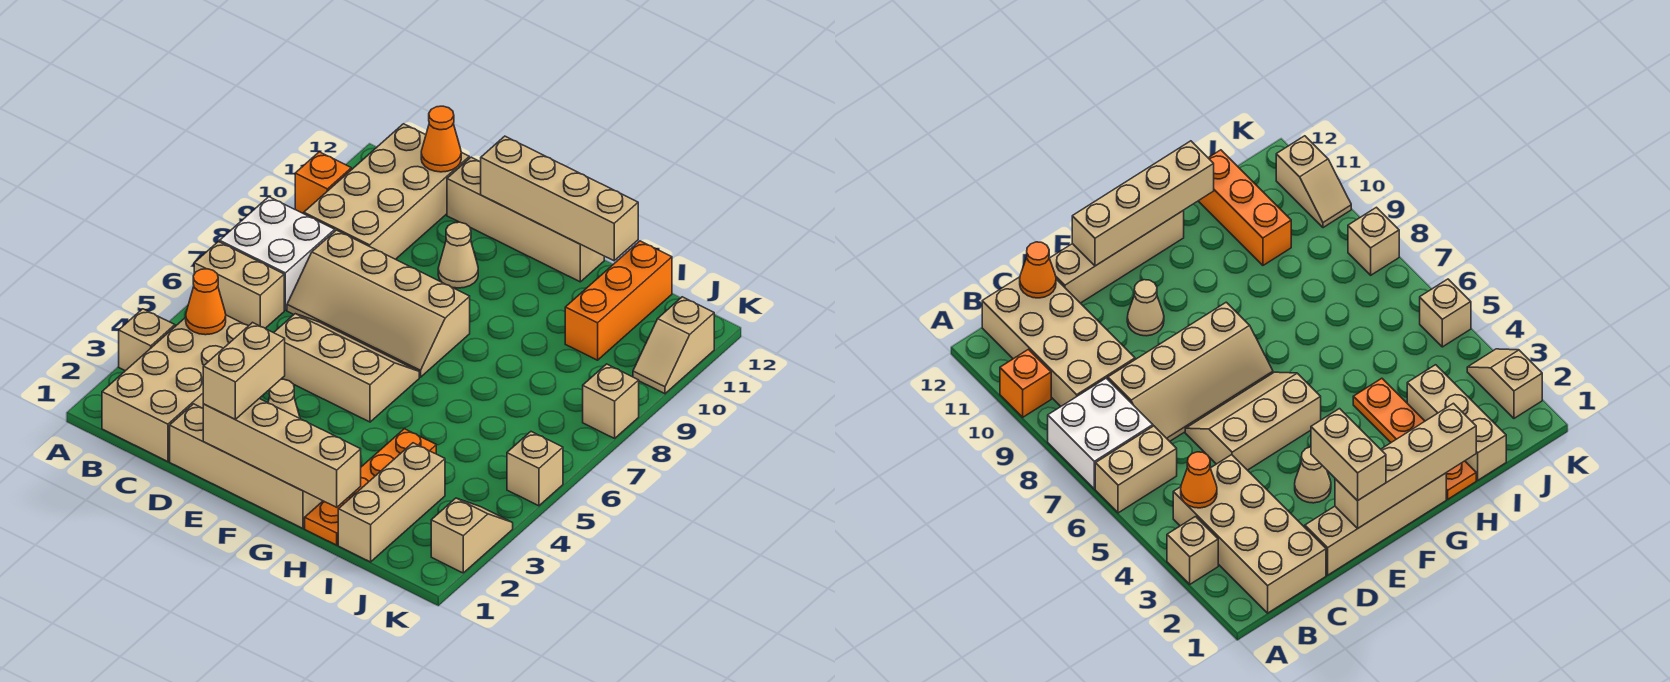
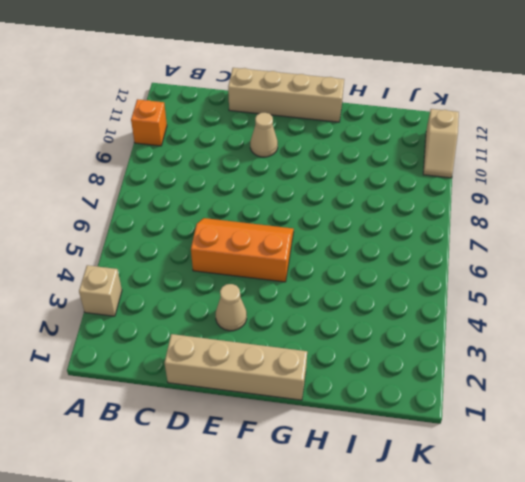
orange 2x3 slope [191,218,294,282] -> tan 2x3 slope [274,314,419,422]
none -> tan 1x2 brick [194,242,284,328]
none -> white 2x2 brick [220,197,335,310]
none -> tan 2x4 brick [102,315,248,462]

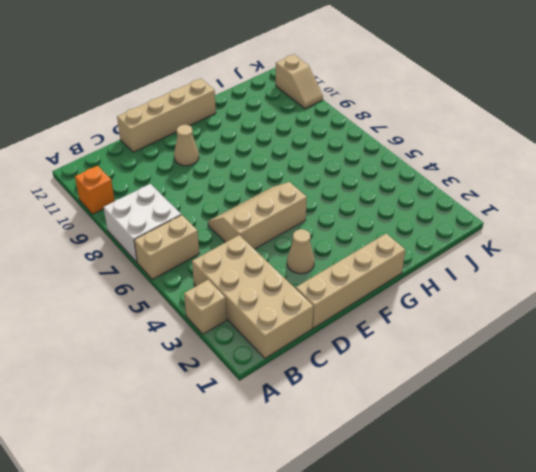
none -> tan 2x4 brick [304,124,469,259]
none -> tan 2x4 slope [287,230,470,377]
none -> orange 1x4 plate [305,429,436,545]

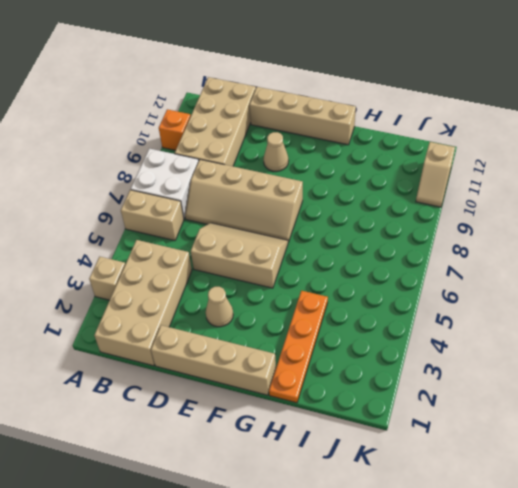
none -> tan 1x3 brick [338,443,445,562]
none -> orange 1x3 brick [565,241,672,360]
none -> tan 1x2 slope [431,498,513,573]

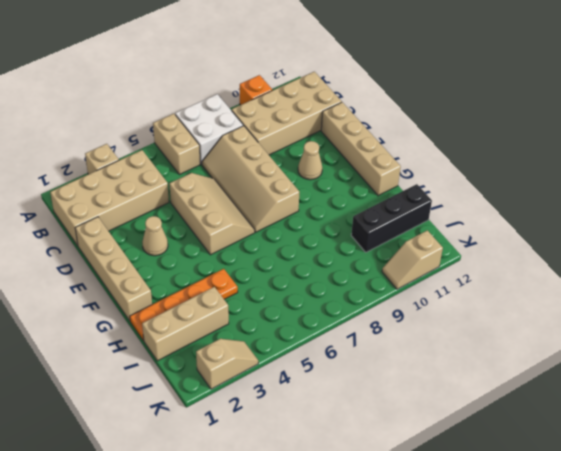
black 1x3 brick [351,184,432,252] -> orange 1x3 brick [565,241,672,360]
none -> tan 1x1 brick [507,432,563,506]
none -> tan 1x1 brick [583,364,639,438]
none -> orange 1x1 cone [186,269,226,335]

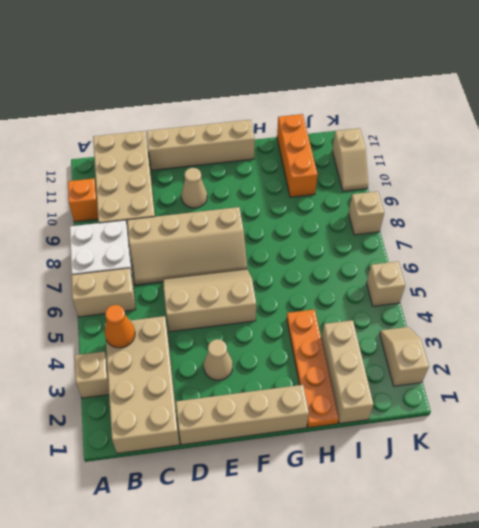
none -> orange 1x1 cone [421,106,461,172]
none -> tan 1x4 brick [203,399,361,507]
none -> tan 1x4 brick [481,136,638,261]

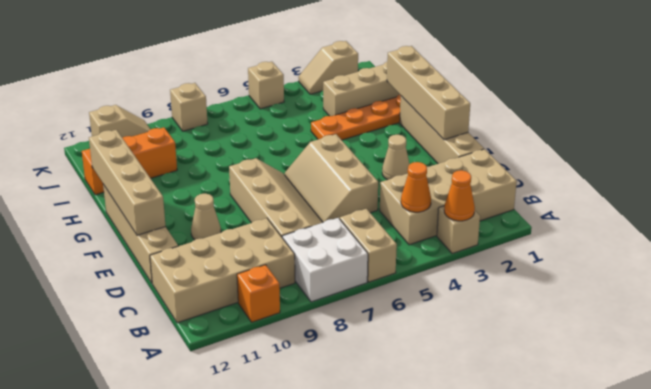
orange 1x1 cone [444,170,475,221] -> orange 1x1 cone moved to [421,106,461,172]
none -> tan 1x2 brick [203,323,285,419]

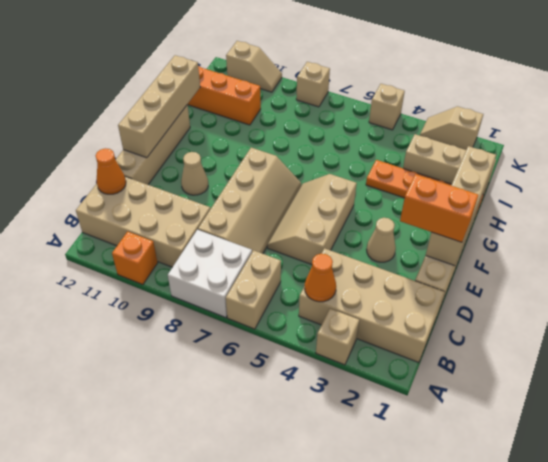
orange 1x2 brick [400,174,478,242] -> tan 1x2 brick [203,323,285,419]

